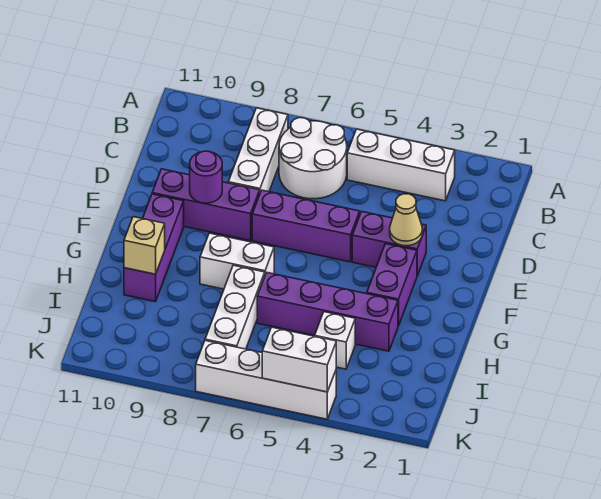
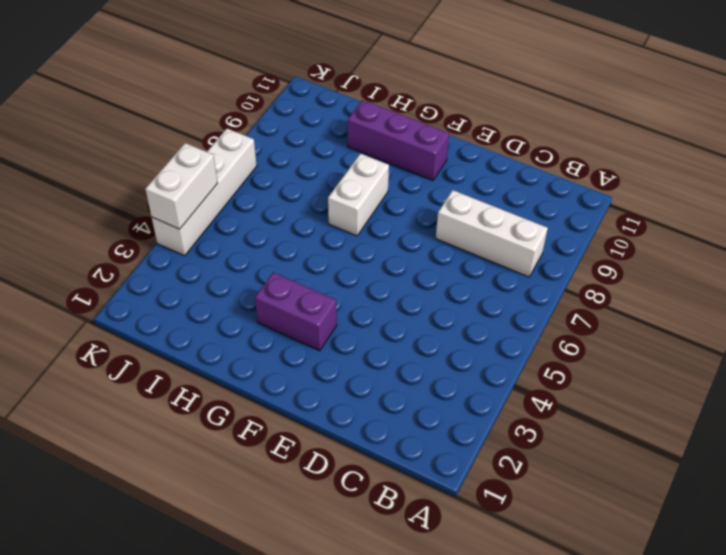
none -> white 1x3 brick [347,129,455,201]
none -> white 2x2 round brick [279,118,347,199]
none -> purple 1x2 brick [352,211,426,276]

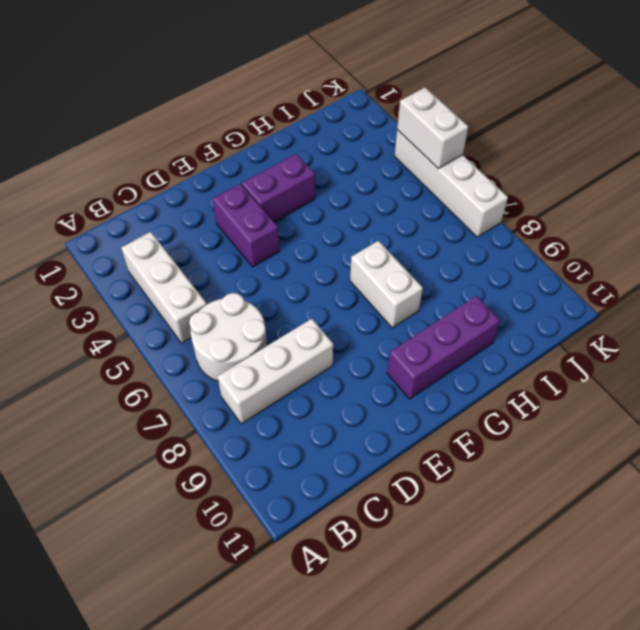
none -> purple 1x3 brick [252,190,360,262]
none -> purple 1x3 brick [152,169,260,241]
none -> purple 1x4 brick [257,272,398,351]

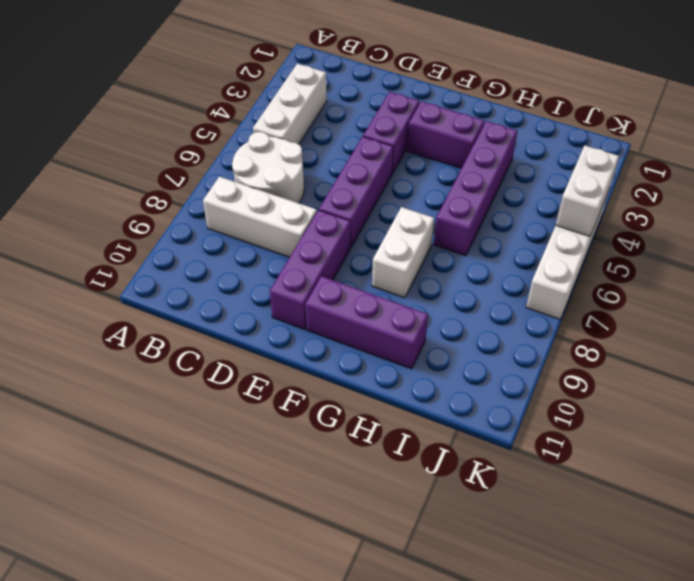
none -> white 1x3 brick [205,265,265,349]
none -> white 1x1 brick [315,312,355,369]
none -> tan 1x1 cone [390,194,423,246]

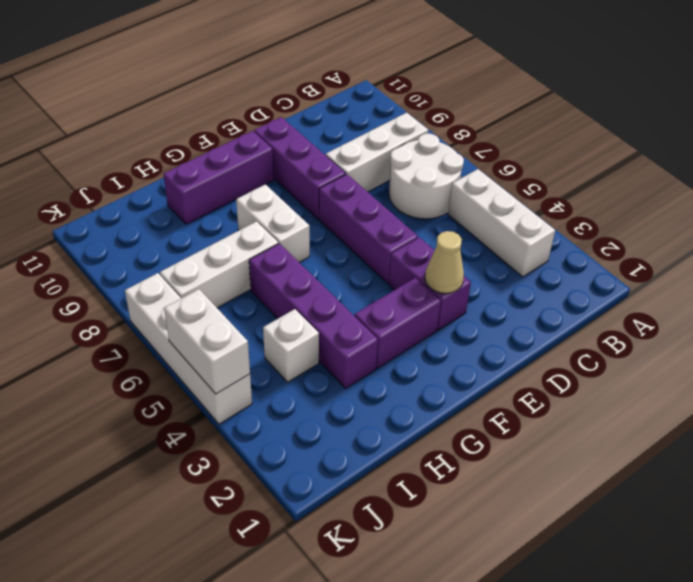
none -> purple 1x1 round brick [190,151,222,203]
none -> tan 1x1 brick [124,217,165,274]

